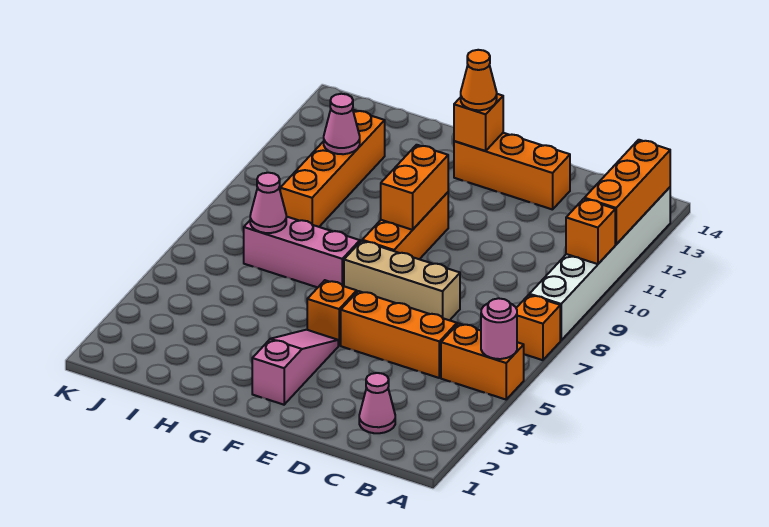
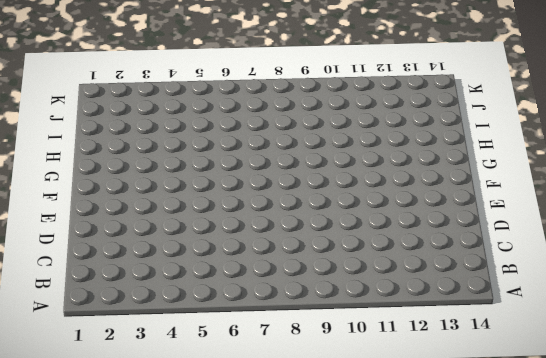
none -> orange 1x2 brick [441,323,524,399]
none -> orange 1x1 brick [516,295,560,360]
none -> white 1x6 brick [530,187,670,340]

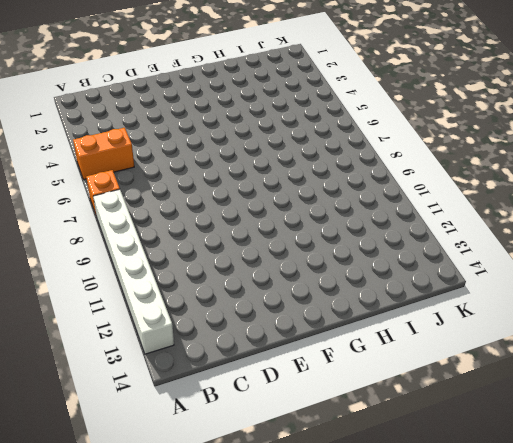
none -> pink 1x1 cone [359,373,395,433]
none -> orange 1x3 brick [341,291,457,378]
none -> tan 1x3 brick [344,241,460,320]

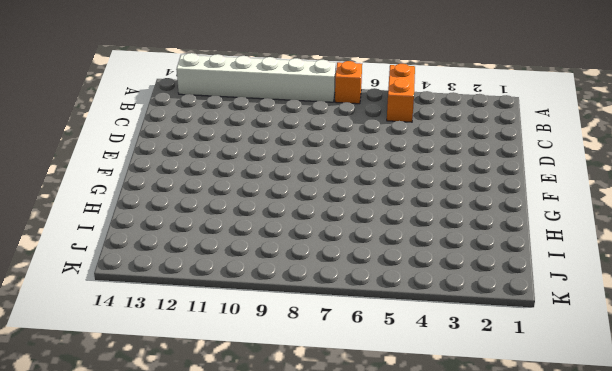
none -> pink 1x1 cone [359,373,395,433]
none -> orange 1x3 brick [341,291,457,378]
none -> tan 1x3 brick [344,241,460,320]

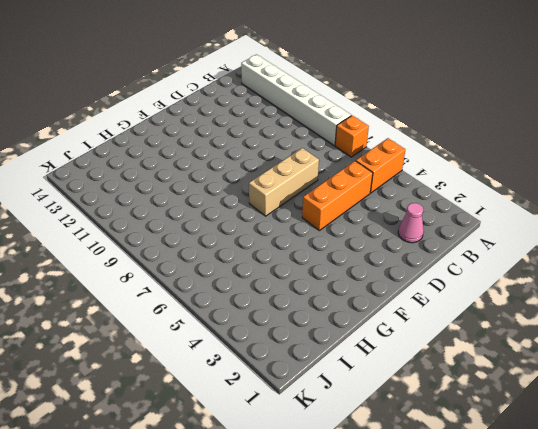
none -> orange 1x3 brick [454,133,570,210]
none -> pink 1x3 slope [252,330,338,405]
none -> orange 1x1 brick [307,280,357,346]

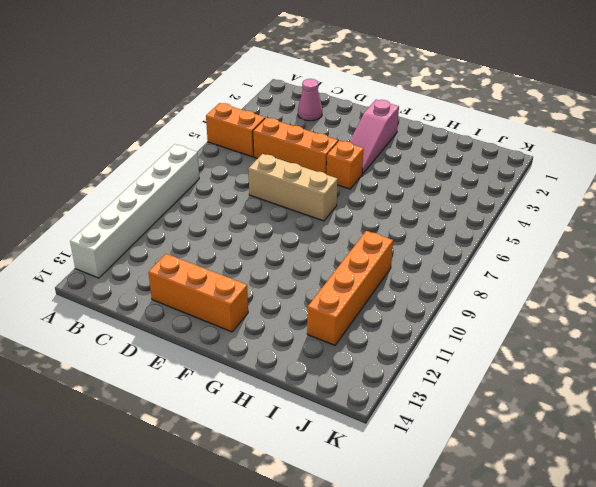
none -> orange 1x1 brick [516,295,560,360]
none -> orange 1x3 brick [362,192,448,259]
none -> pink 1x3 brick [244,216,360,287]

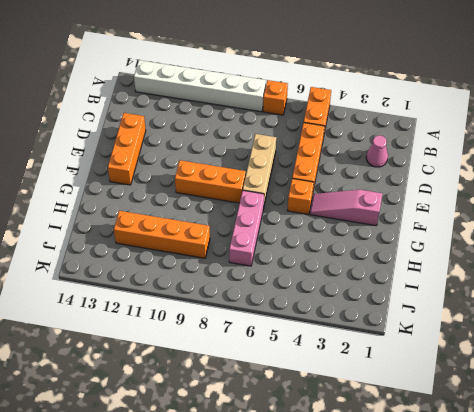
none -> pink 1x1 round brick [481,298,517,359]
none -> orange 1x1 brick [566,199,615,264]
none -> orange 1x3 brick [584,140,670,244]

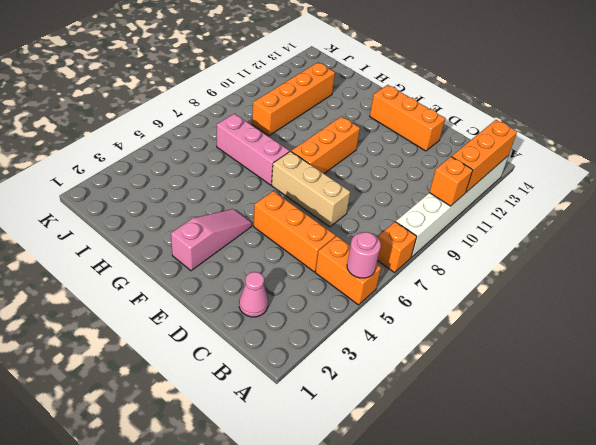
none -> orange 1x1 brick [307,280,357,346]
none -> orange 1x2 brick [381,145,448,230]
none -> orange 1x1 brick [454,94,503,151]

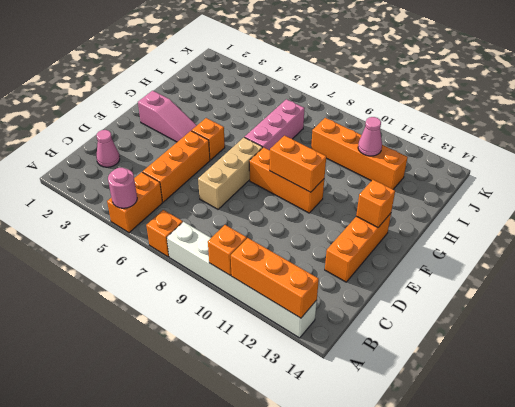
none -> pink 1x1 cone [250,173,286,233]
none -> orange 1x1 cone [461,50,497,110]

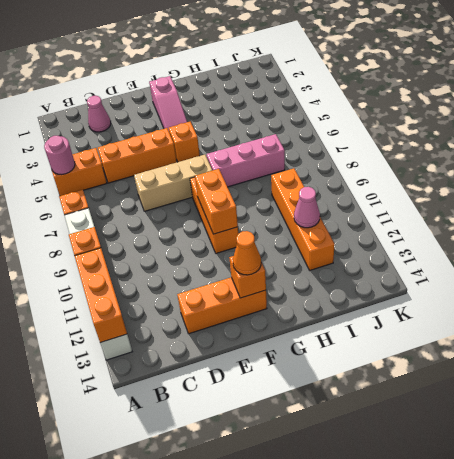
none -> pink 1x1 cone [250,173,286,233]

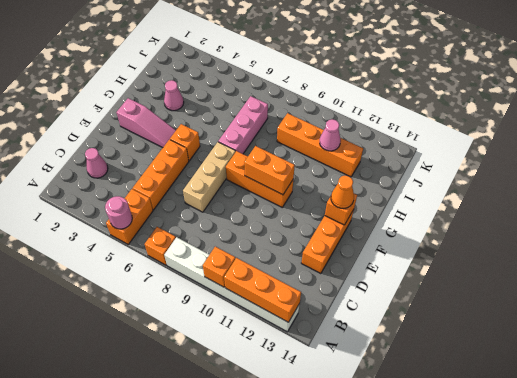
pink 1x1 cone [164,80,184,111] -> pink 1x1 cone moved to [250,173,286,233]

